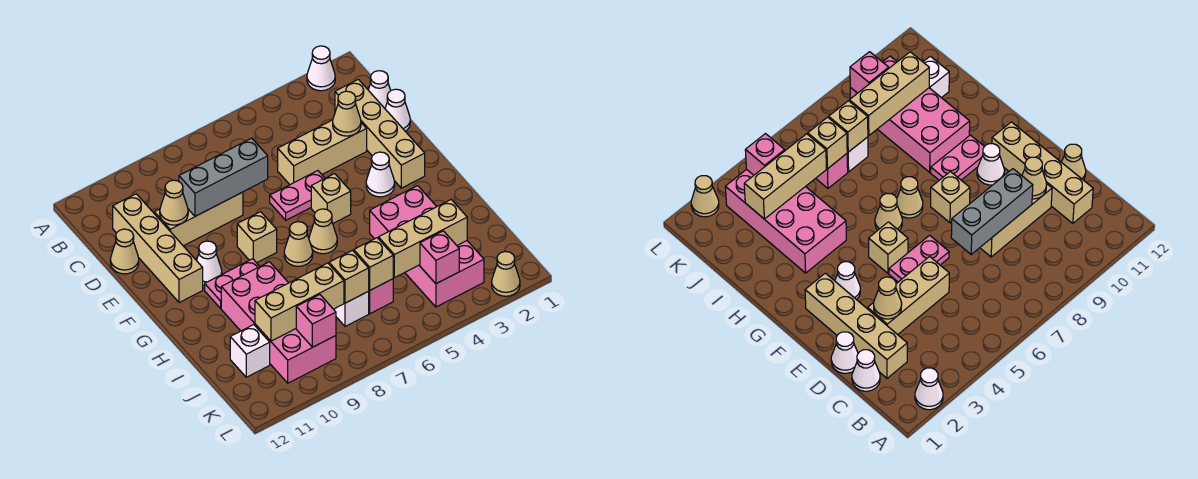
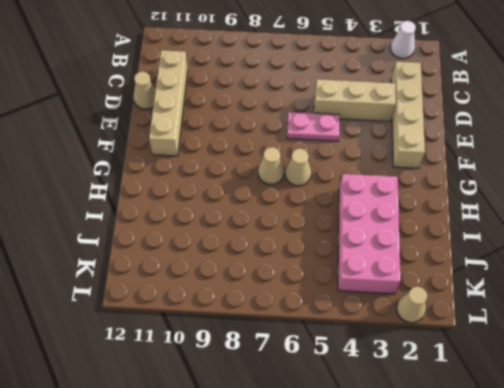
none -> white 1x1 cone [368,71,391,108]
none -> white 1x1 cone [385,89,410,131]
none -> tan 1x3 brick [154,192,243,246]
none -> white 1x1 cone [366,152,395,197]

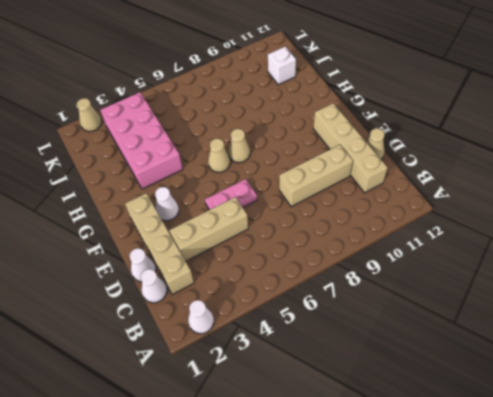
none -> tan 1x1 brick [311,174,351,223]
none -> tan 1x1 brick [237,212,277,263]
none -> white 1x1 cone [197,241,222,285]
none -> pink 1x2 plate [205,259,260,308]

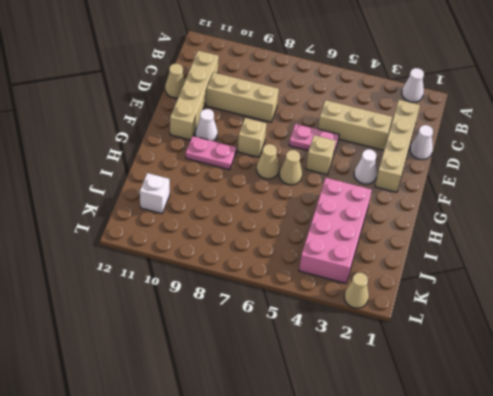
none -> white 1x1 cone [368,71,391,108]
none -> pink 2x4 brick [221,262,336,383]
none -> pink 1x1 brick [369,279,393,314]
none -> white 1x1 brick [334,291,369,326]

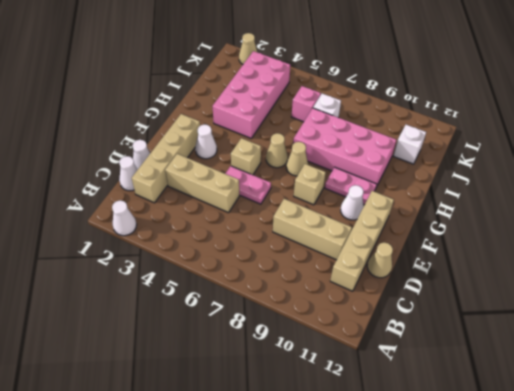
pink 2x4 brick [293,108,396,187] -> pink 2x4 brick turned to [221,262,336,383]
none -> tan 1x1 cone [333,91,361,136]
none -> grey 1x3 brick [179,138,268,216]
none -> tan 1x1 cone [160,180,188,225]
none -> tan 1x3 brick [378,200,467,278]

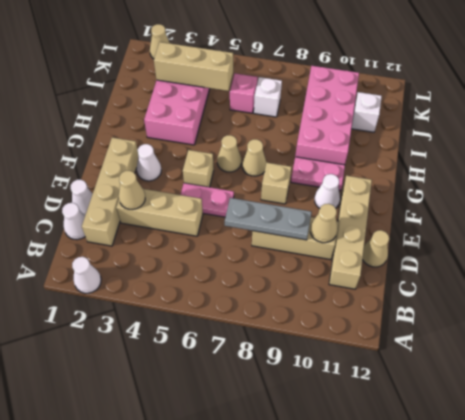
grey 1x3 plate [225,198,312,240] -> grey 1x3 brick [179,138,268,216]
none -> tan 1x1 brick [354,238,393,290]
none -> tan 1x1 brick [329,250,369,303]
none -> tan 1x3 brick [255,263,344,341]
none -> pink 1x1 brick [420,231,459,284]

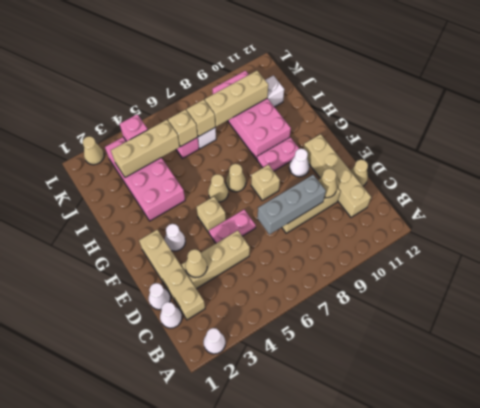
none -> pink 1x1 brick [296,295,336,347]

